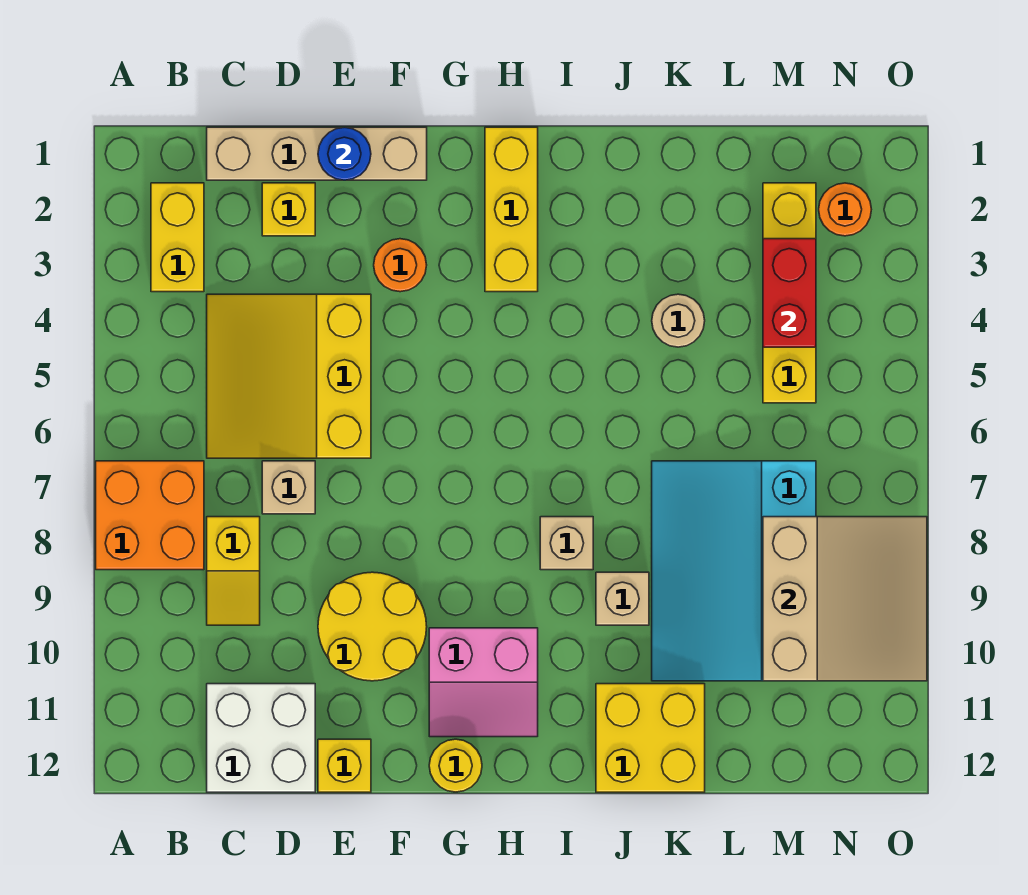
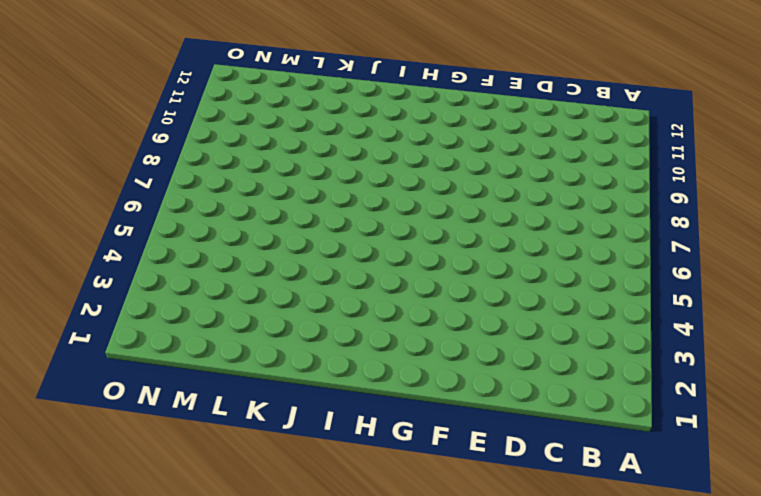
none -> orange 2x2 brick [96,461,204,570]
none -> yellow 1x2 brick [151,183,204,292]
none -> tan 1x4 brick [207,127,427,180]

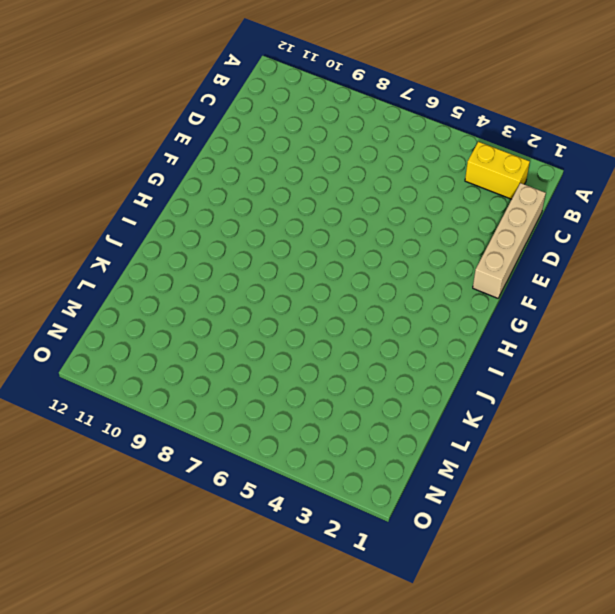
none -> orange 2x2 brick [96,461,204,570]
none -> yellow 3x3 slope [207,294,371,458]
none -> yellow 1x2 slope [207,517,260,625]

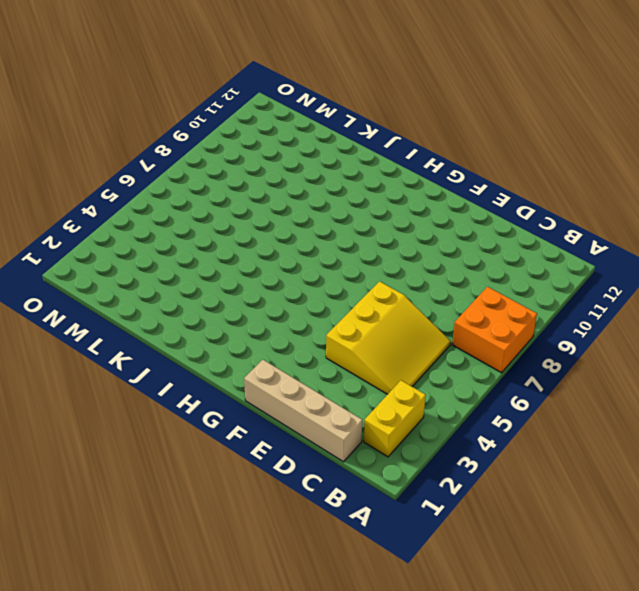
none -> yellow 1x2 slope [207,517,260,625]
none -> white 2x2 brick [207,684,315,792]
none -> yellow 1x1 brick [262,183,315,236]

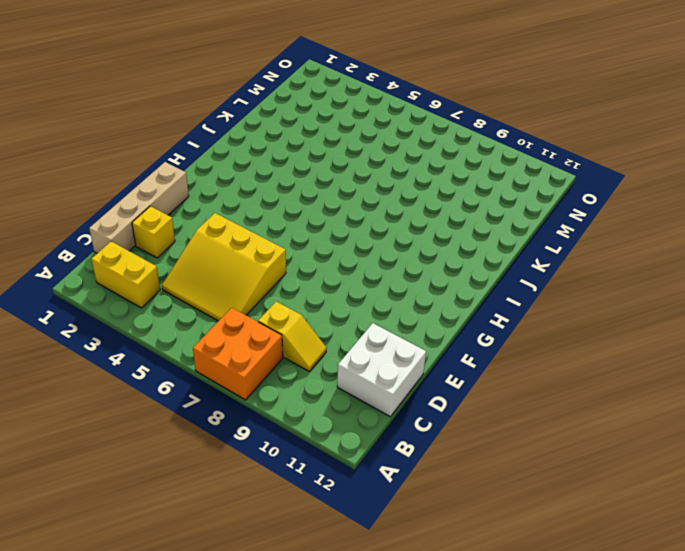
none -> tan 1x1 brick [262,461,315,514]
none -> yellow 2x2 round brick [318,572,427,681]
none -> yellow 1x1 brick [318,739,371,792]

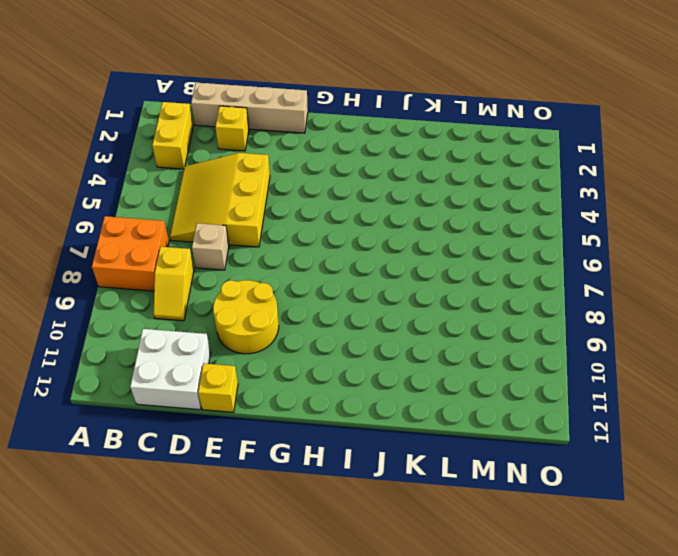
none -> orange 1x1 round brick [374,239,427,292]
none -> pink 2x2 slope [429,628,538,737]
none -> yellow 1x1 round brick [429,739,482,792]

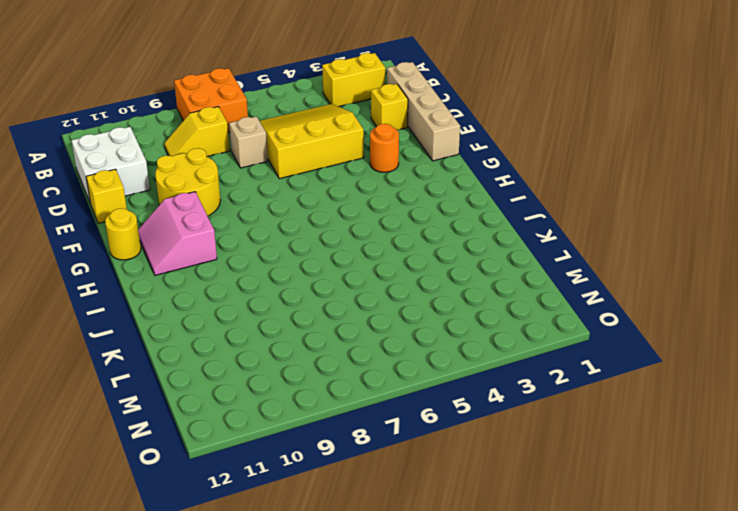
none -> yellow 1x3 brick [485,127,538,292]
none -> tan 1x1 brick [540,517,593,570]
none -> tan 1x1 brick [596,572,649,625]

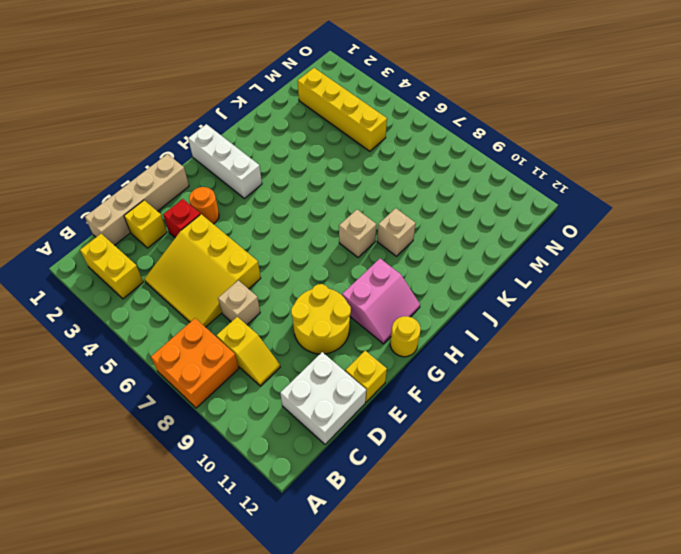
red 1x1 brick [163,199,201,238] -> none
white 1x3 brick [188,124,262,198] -> yellow 1x3 brick [485,127,538,292]
none -> yellow 2x2 brick [596,684,705,792]
none -> tan 1x1 round brick [652,294,705,347]
none -> cyan 3x4 slope [652,461,816,681]

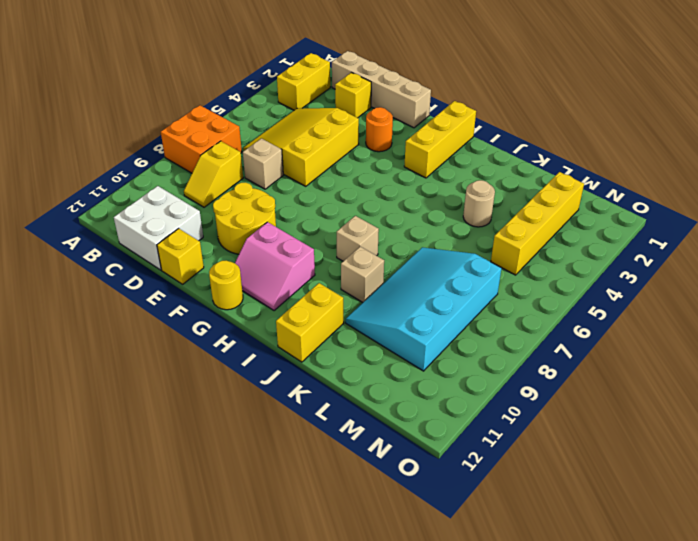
yellow 1x2 brick [276,283,344,362] -> yellow 2x2 brick [596,684,705,792]
none -> orange 1x1 round brick [819,183,871,236]
none -> blue 1x1 round brick [318,127,371,180]
none -> red 1x2 brick [763,239,816,347]

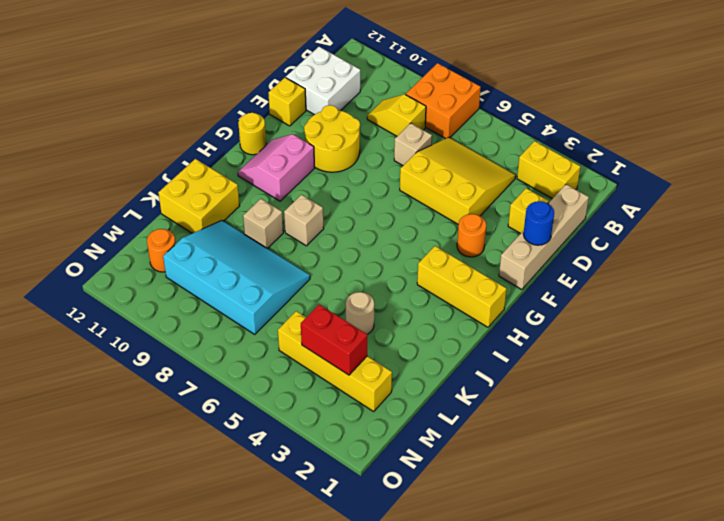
orange 1x1 round brick [147,229,176,272] -> orange 1x1 round brick moved to [819,183,871,236]
none -> tan 3x3 slope [763,517,927,681]

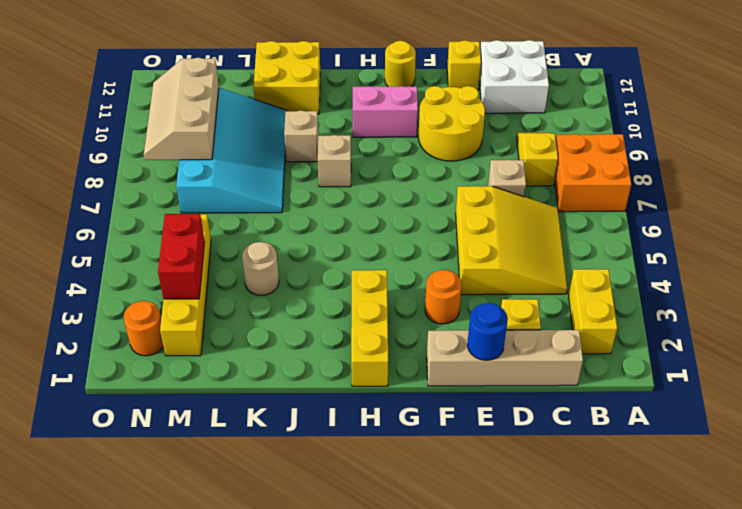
tan 2x3 slope [144,58,219,160] -> tan 3x3 slope [763,517,927,681]

